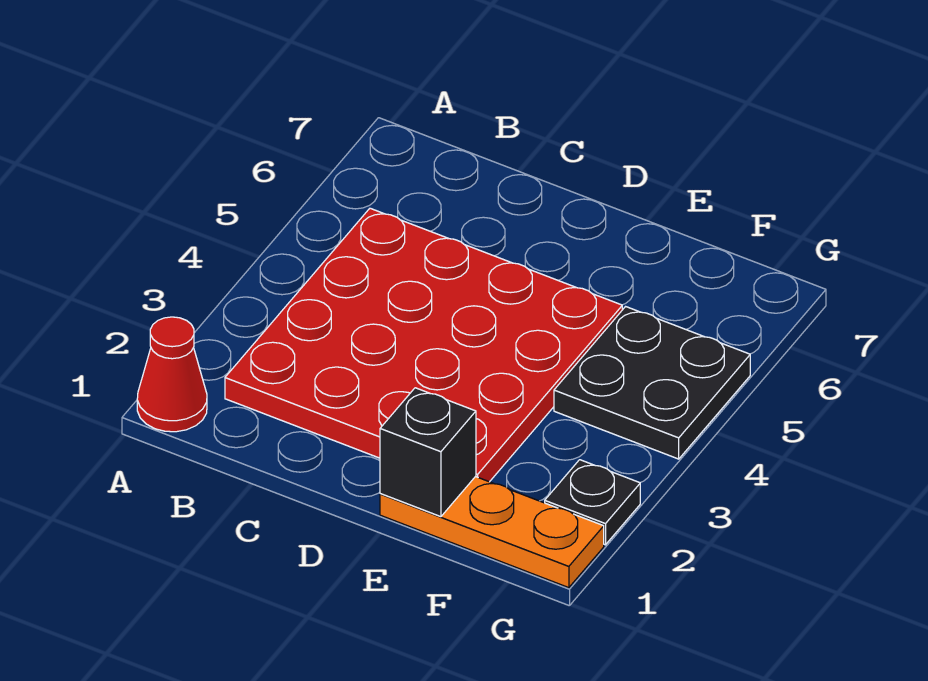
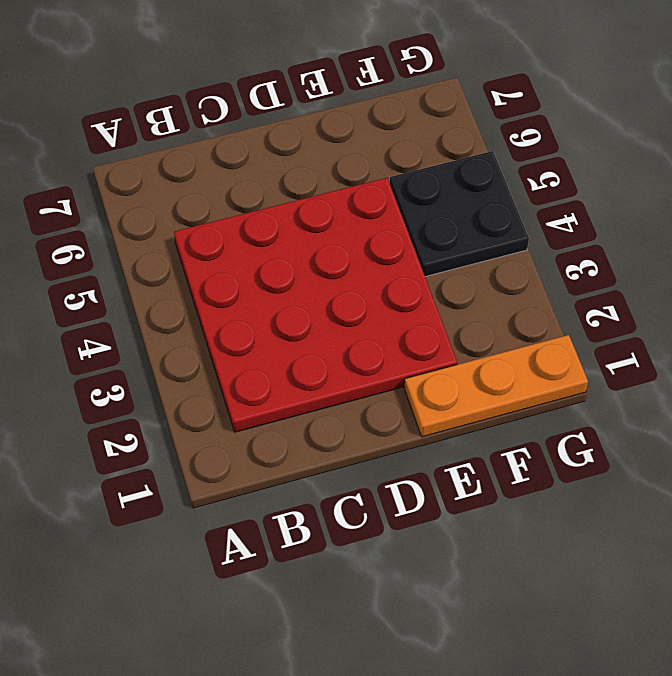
none -> red 1x1 cone [137,317,207,432]
none -> black 1x1 plate [545,460,640,545]

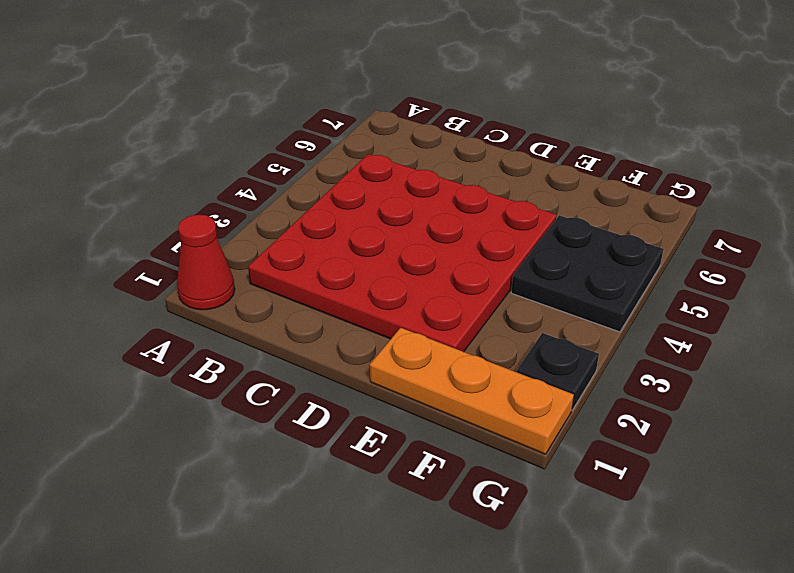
none -> black 1x1 brick [380,388,476,517]

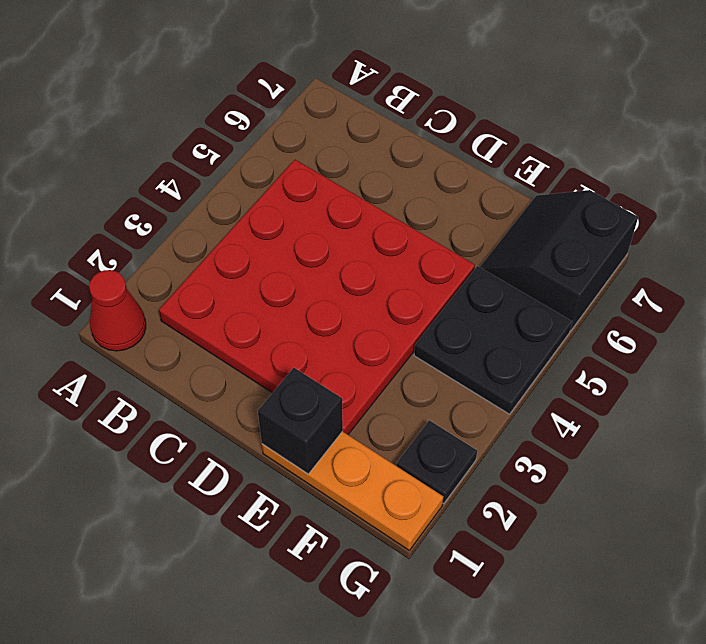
black 2x2 slope [480,190,638,330] -> none

